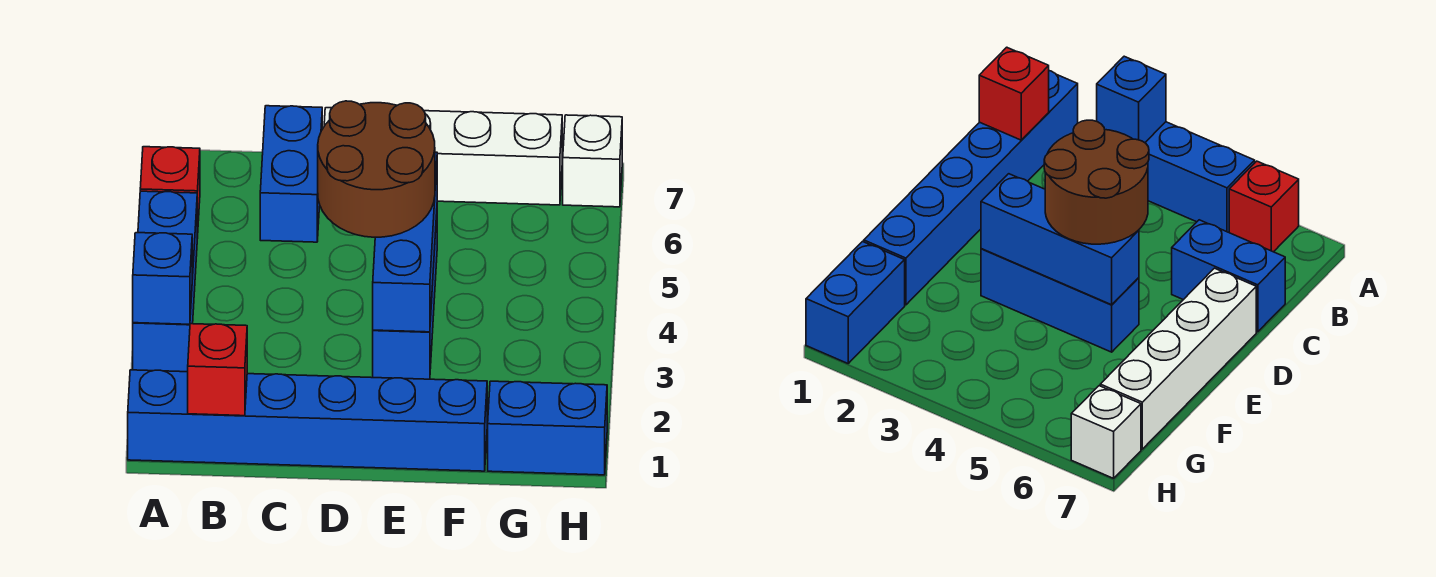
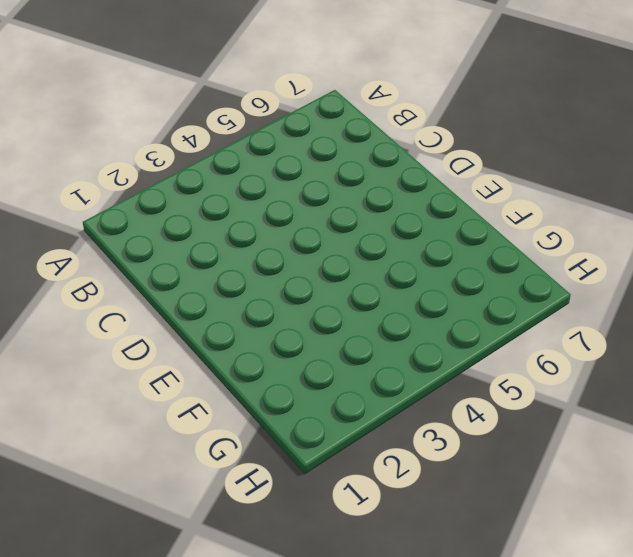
none -> blue 1x6 brick [128,370,487,471]
none -> blue 1x3 brick [133,191,197,372]
none -> red 1x1 brick [140,147,200,238]

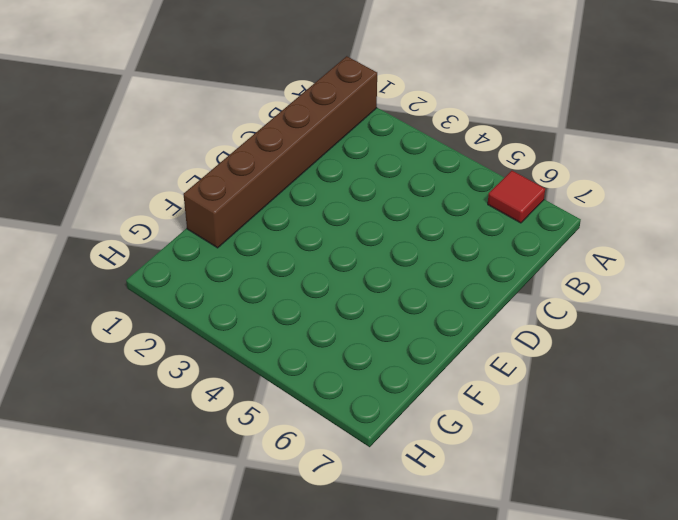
brown 1x6 brick [183,56,377,248] -> blue 1x6 brick [128,370,487,471]
red 1x1 tile [488,171,545,223] -> red 1x1 brick [140,147,200,238]
none -> blue 1x3 brick [133,191,197,372]
none -> blue 1x2 brick [260,106,322,242]
none -> white 1x4 brick [324,108,562,205]

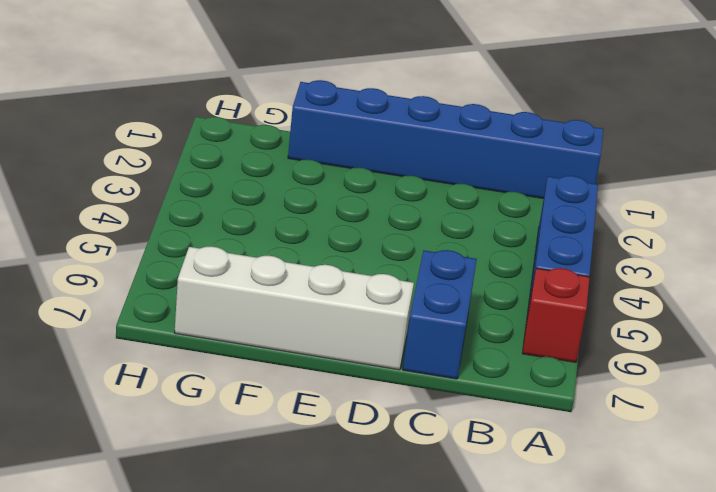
none -> blue 1x3 brick [373,215,437,379]
none -> blue 1x2 brick [488,381,607,475]
none -> white 1x1 brick [562,115,622,207]

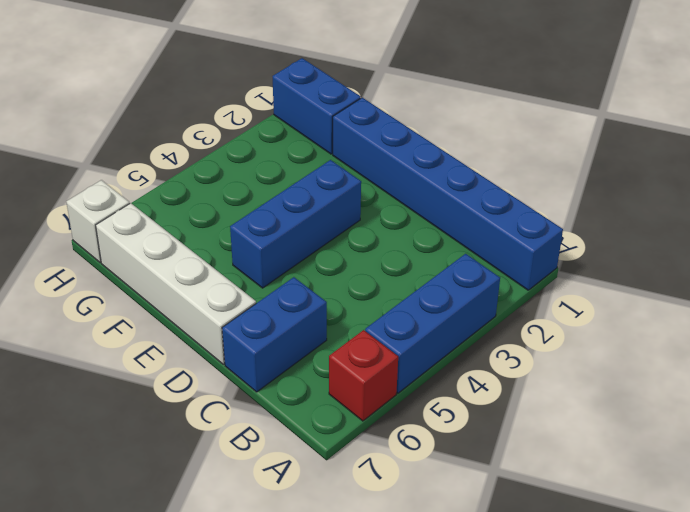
none -> blue 1x1 brick [133,233,192,324]
none -> red 1x1 brick [188,324,247,416]
none -> blue 1x3 brick [373,152,437,332]

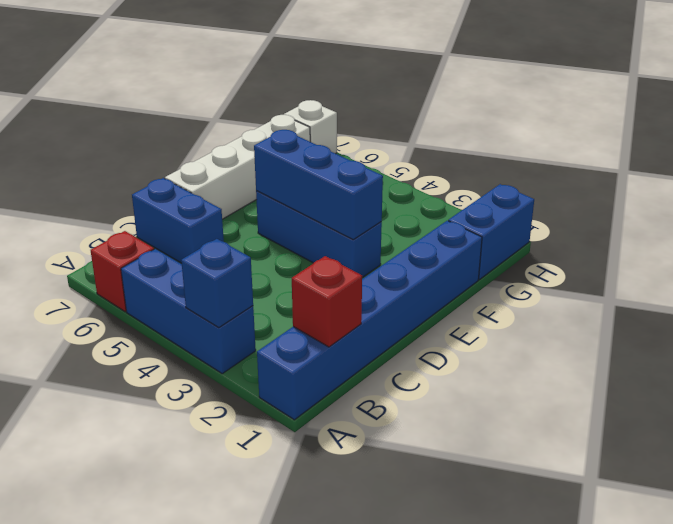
none -> brown 2x2 round brick [318,101,435,237]

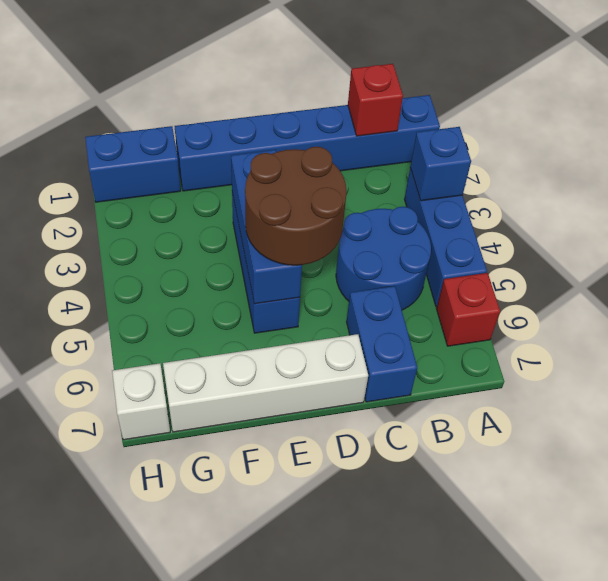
blue 2x2 round brick [336,207,431,310] -> none

